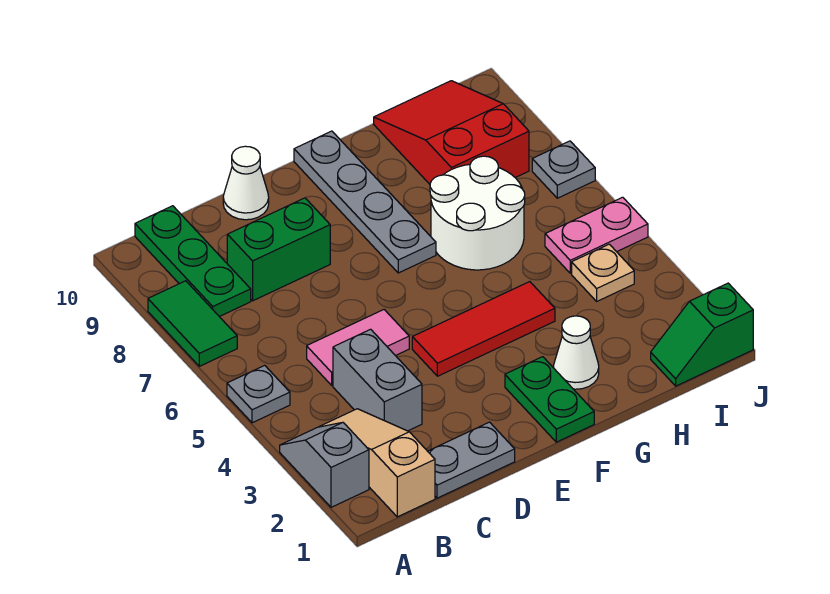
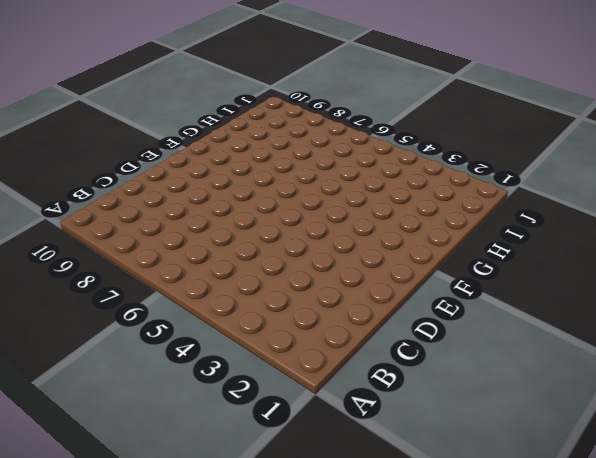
none -> grey 1x2 slope [280,422,369,507]
none -> grey 1x1 plate [227,365,290,423]
none -> green 1x2 tile [148,281,237,366]

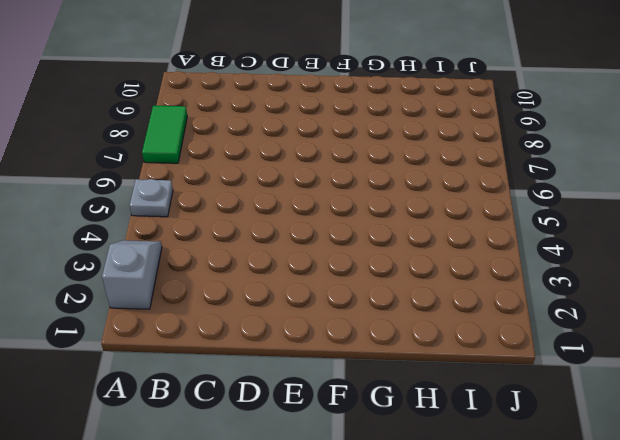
none -> tan 1x3 slope [320,409,435,517]
none -> green 1x3 plate [135,206,251,317]
none -> grey 1x2 plate [428,422,515,498]

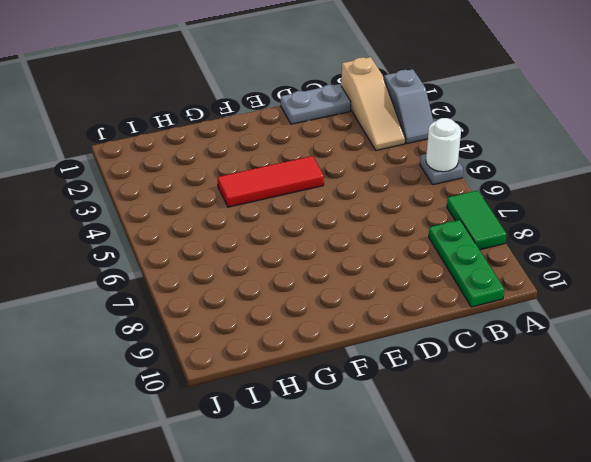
white 1x1 round brick [426,118,461,172] -> none
none -> grey 1x2 brick [333,329,422,431]
none -> pink 1x2 tile [307,310,409,385]
none -> green 1x2 brick [227,198,330,301]

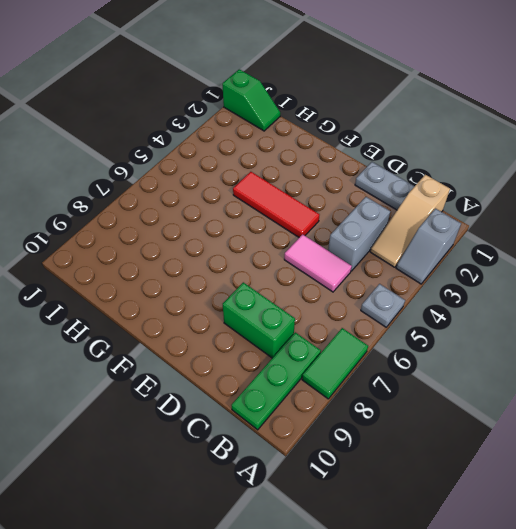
none -> white 1x1 cone [223,146,269,220]
none -> green 1x2 plate [505,357,594,442]
none -> grey 1x4 plate [294,131,436,273]

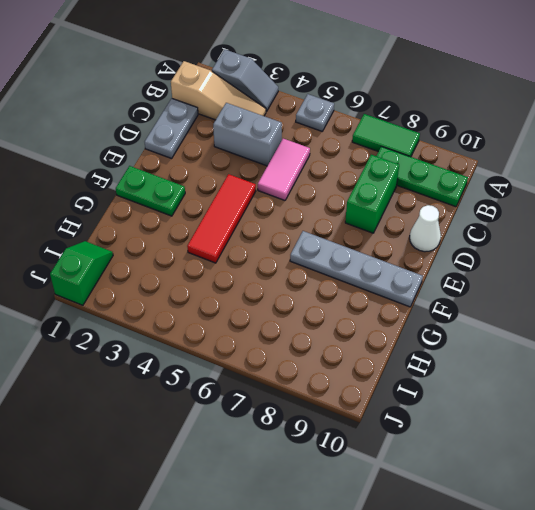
none -> white 1x1 cone [553,316,599,389]
none -> white 2x2 round brick [430,156,525,270]
none -> red 2x3 slope [374,81,529,184]

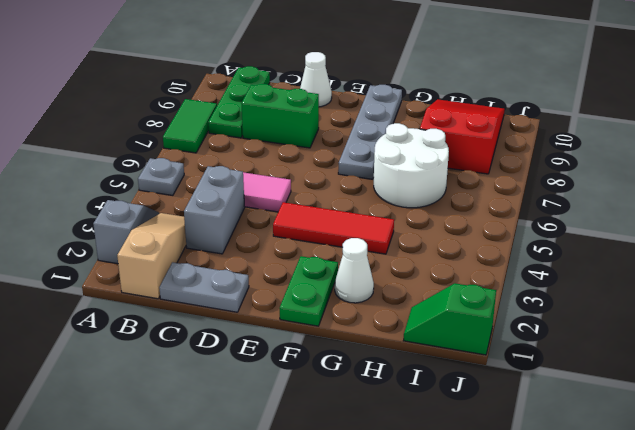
none -> tan 1x1 plate [572,244,634,301]
none -> pink 1x2 plate [545,197,648,273]
none -> grey 1x1 plate [532,141,595,198]

